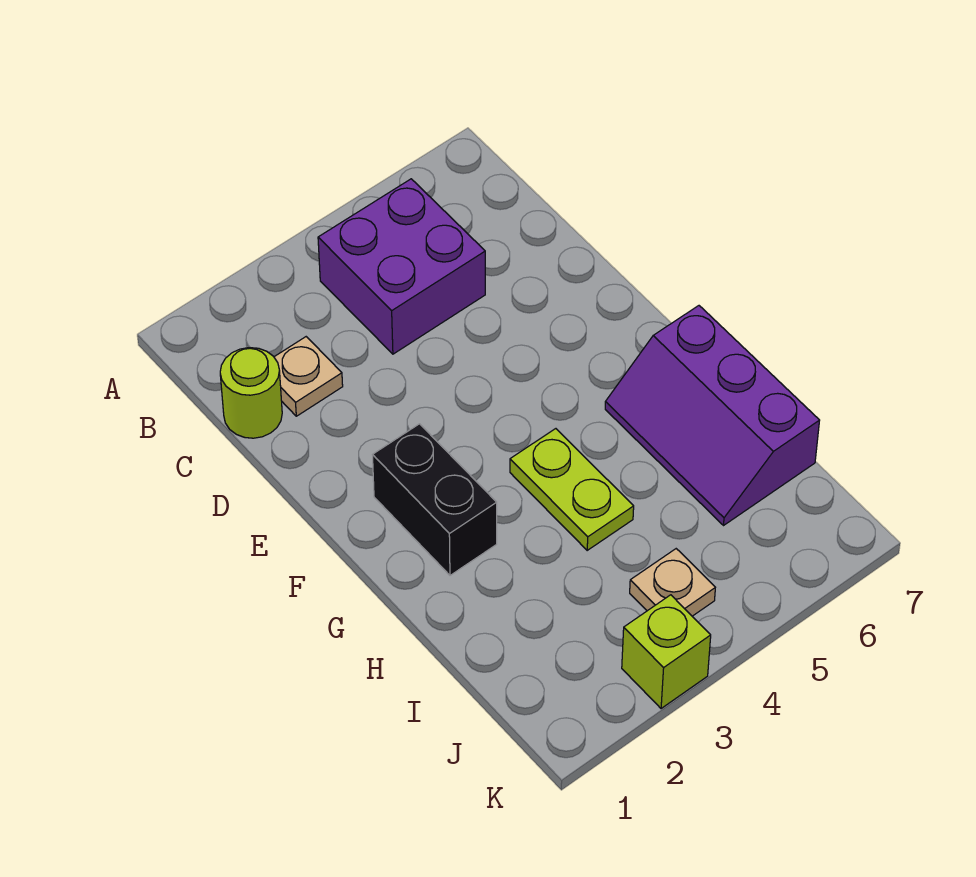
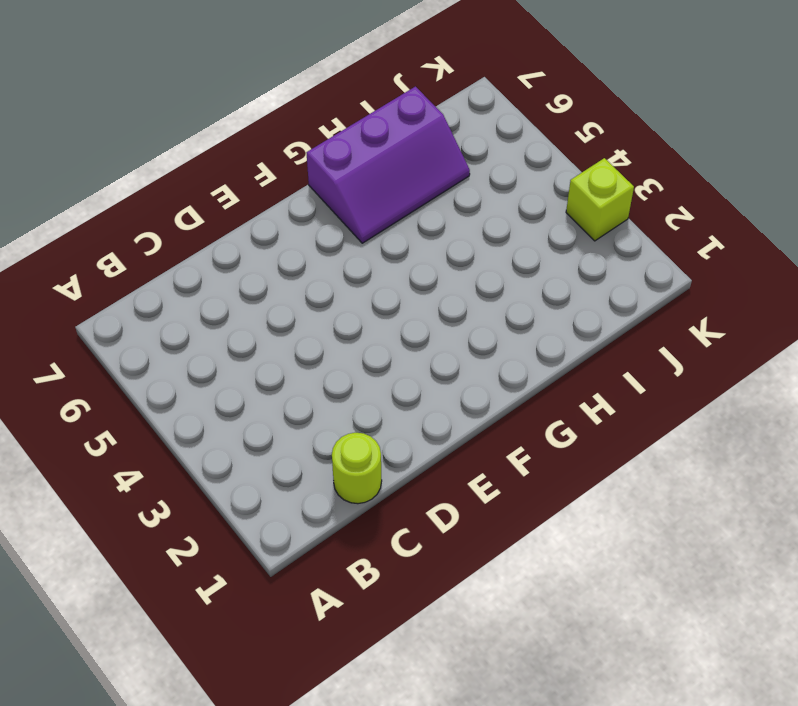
none -> purple 2x2 brick [318,179,485,354]
none -> tan 1x1 plate [274,337,343,416]

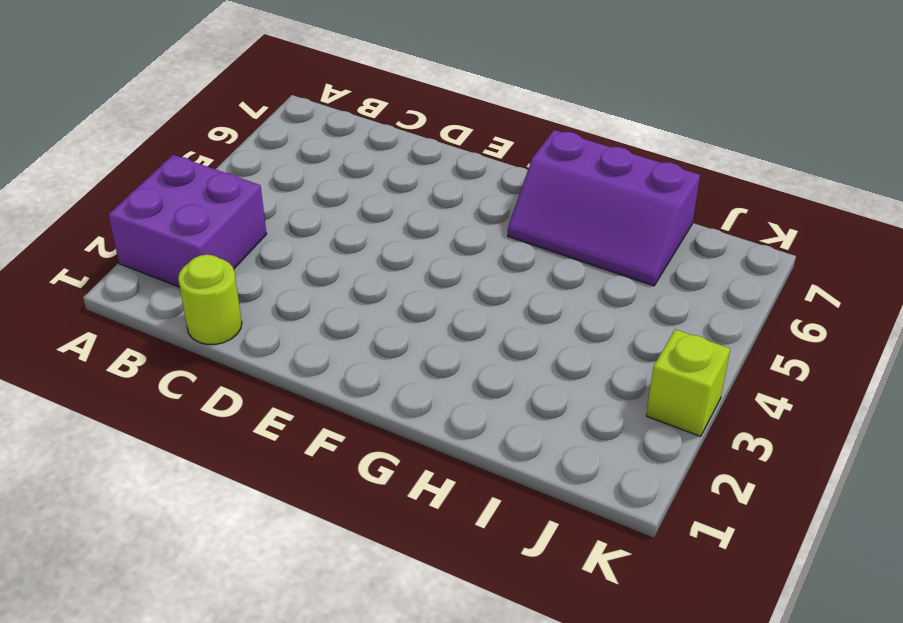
purple 2x2 brick [108,155,266,287] -> purple 2x2 brick moved to [318,179,485,354]
none -> tan 1x1 plate [274,337,343,416]
none -> black 1x2 brick [373,424,497,575]

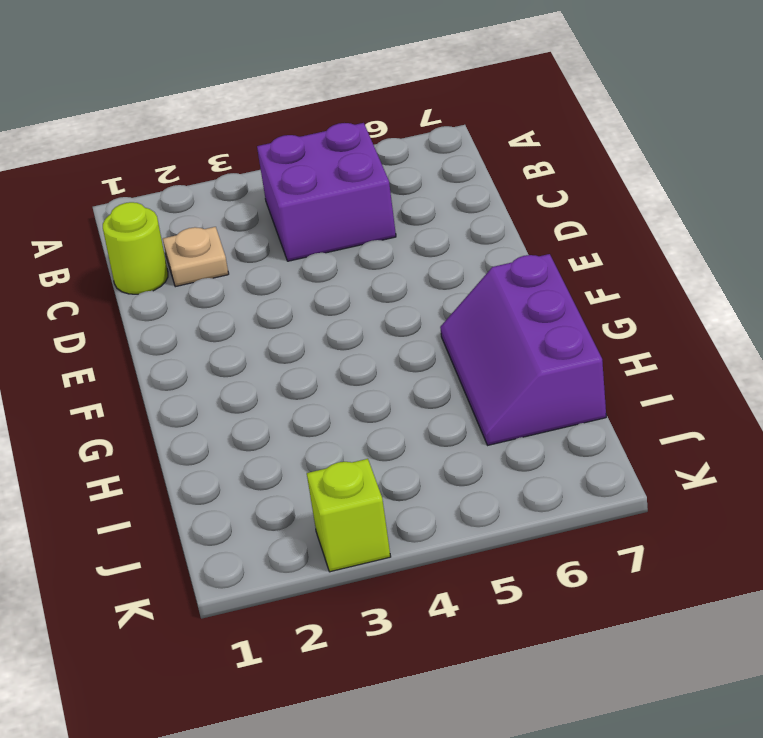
none -> black 1x2 brick [373,424,497,575]
none -> lime 1x2 plate [510,429,634,550]

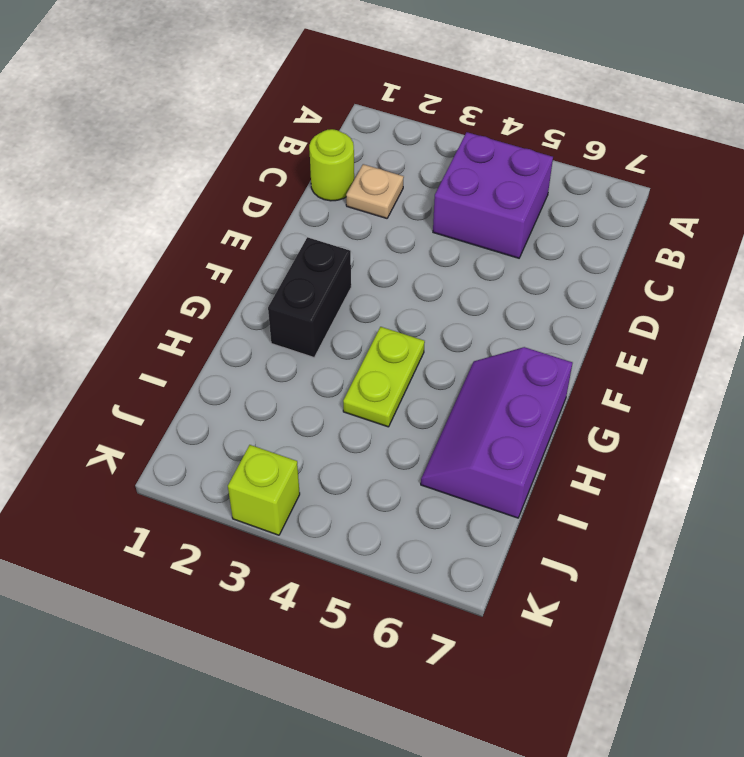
none -> tan 1x1 plate [630,549,715,616]

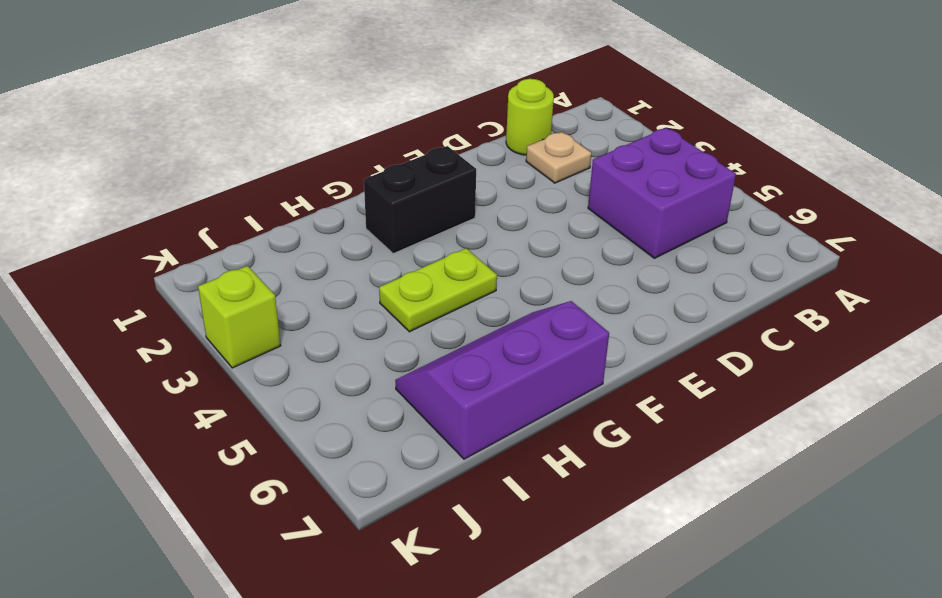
none -> tan 1x1 plate [630,549,715,616]

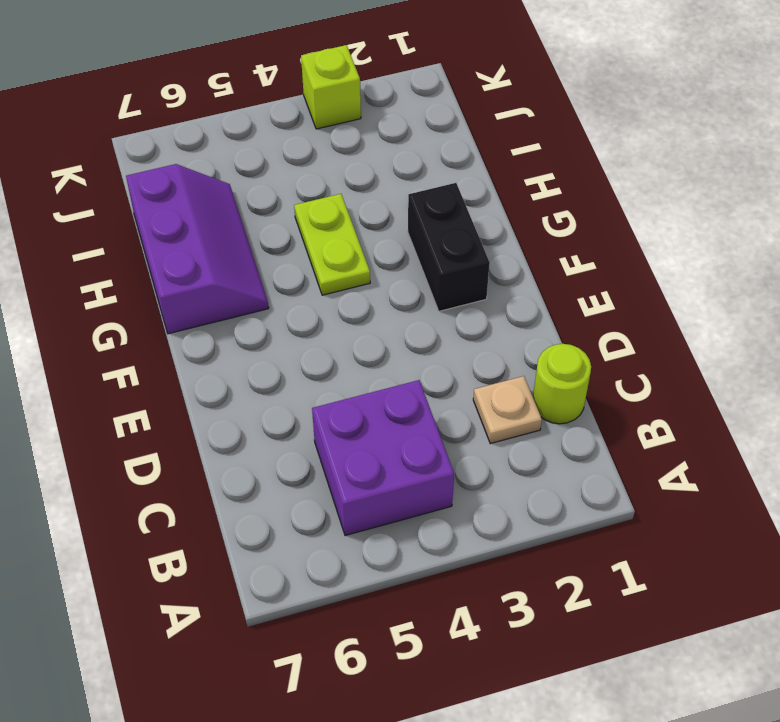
none -> tan 1x1 plate [630,549,715,616]

